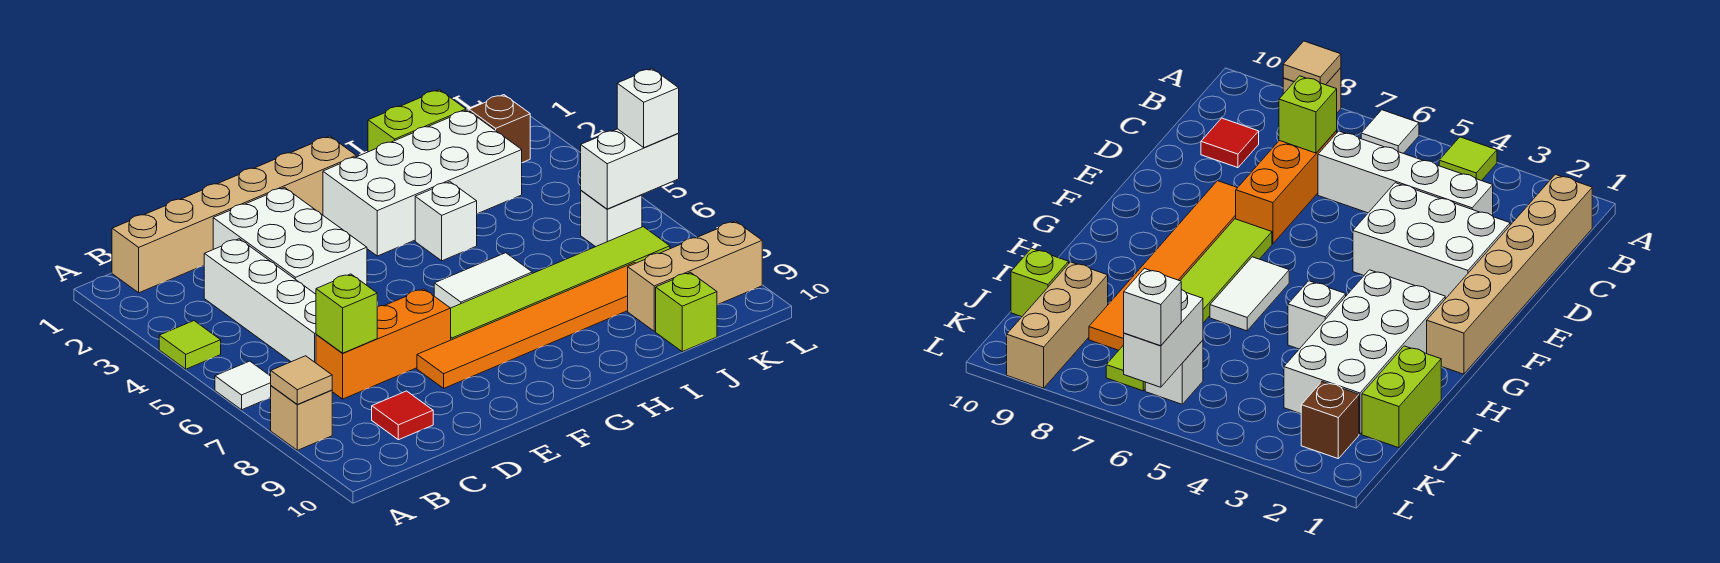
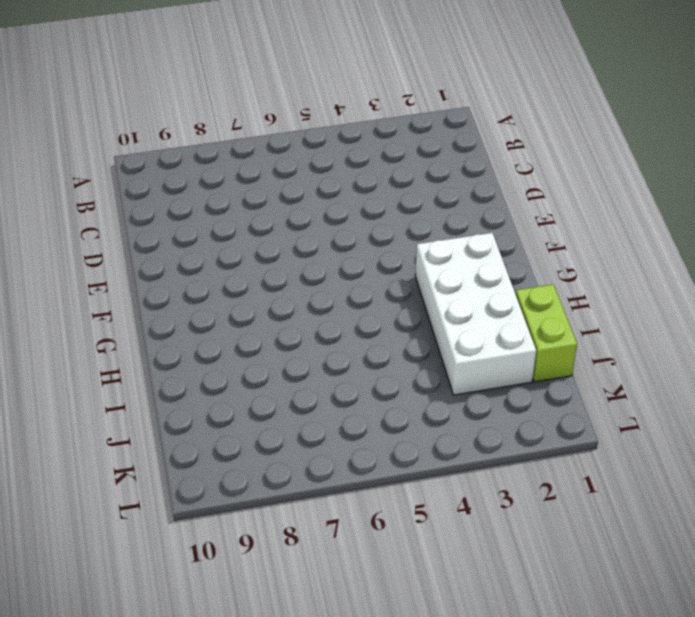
none -> lime 1x1 tile [159,321,221,369]
none -> white 1x1 tile [215,361,271,410]
none -> tan 1x1 brick [271,386,332,450]

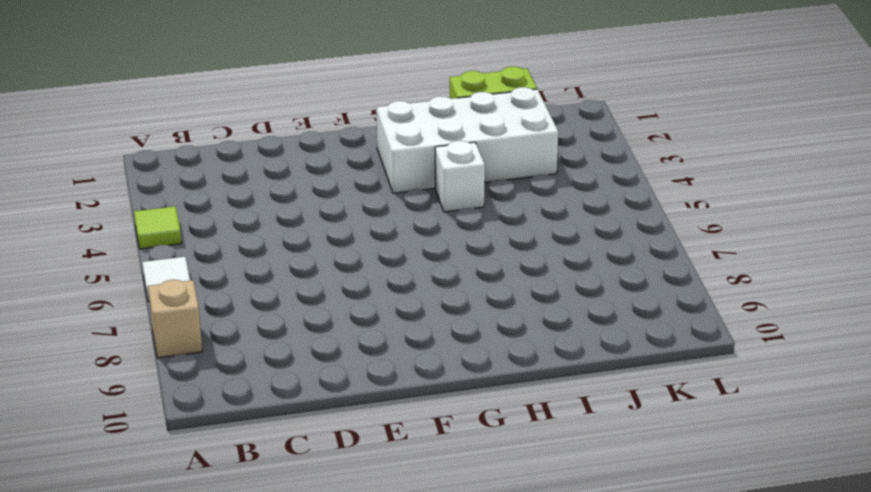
none -> tan 1x6 brick [112,136,356,293]
none -> white 1x4 brick [204,239,316,363]
none -> orange 1x3 brick [316,289,451,399]

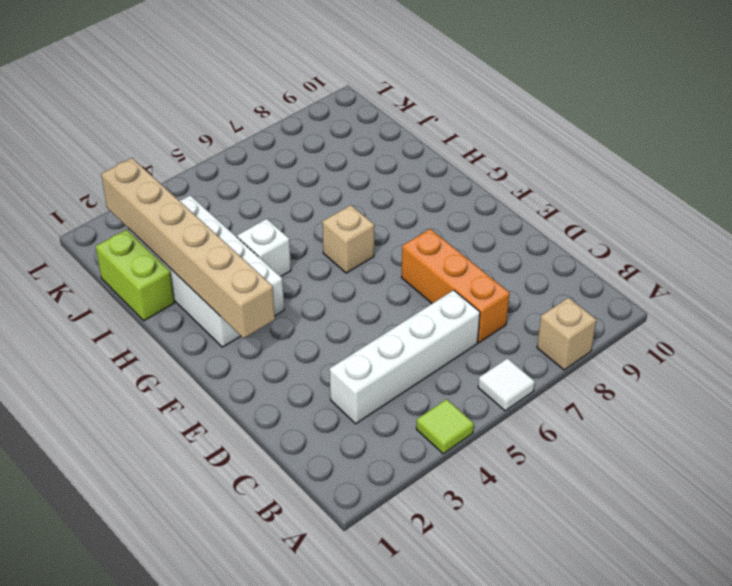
tan 1x6 brick [101,158,275,338] -> tan 1x6 brick moved to [112,136,356,293]
tan 1x1 brick [322,205,374,273] -> white 1x2 tile [434,253,532,308]
none -> red 1x1 tile [372,391,433,440]
none -> white 2x3 brick [213,188,367,294]
none -> orange 1x6 tile [417,262,635,388]

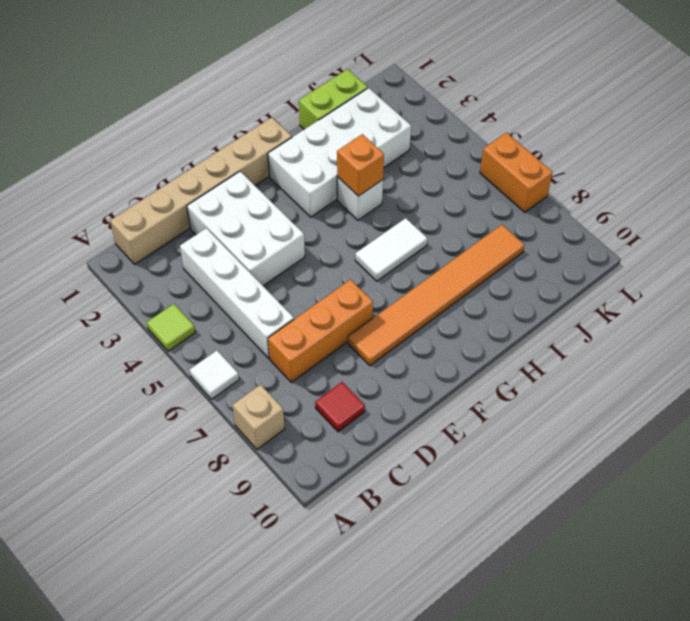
orange 1x1 brick [337,134,384,196] -> none
orange 1x2 brick [480,133,552,212] -> none
none -> lime 1x6 tile [451,227,670,340]
none -> tan 1x3 brick [628,221,762,331]
none -> lime 1x1 brick [656,272,717,352]

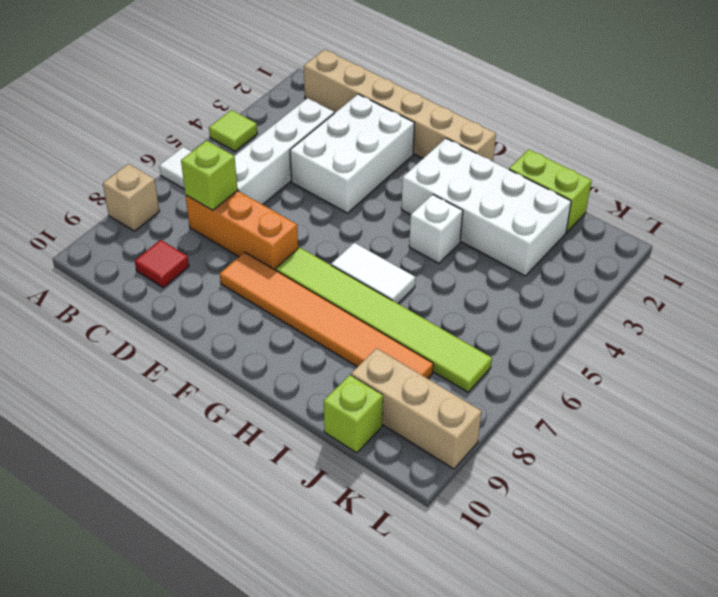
none -> brown 1x1 brick [469,95,530,163]
none -> white 1x1 brick [581,191,642,247]
none -> tan 1x1 tile [271,356,332,404]

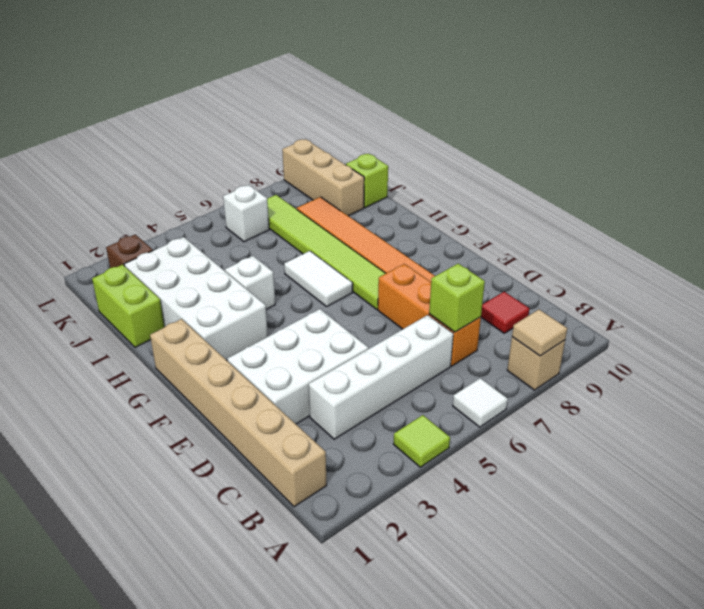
none -> white 1x2 brick [581,129,679,209]
none -> white 1x1 brick [617,69,679,148]

